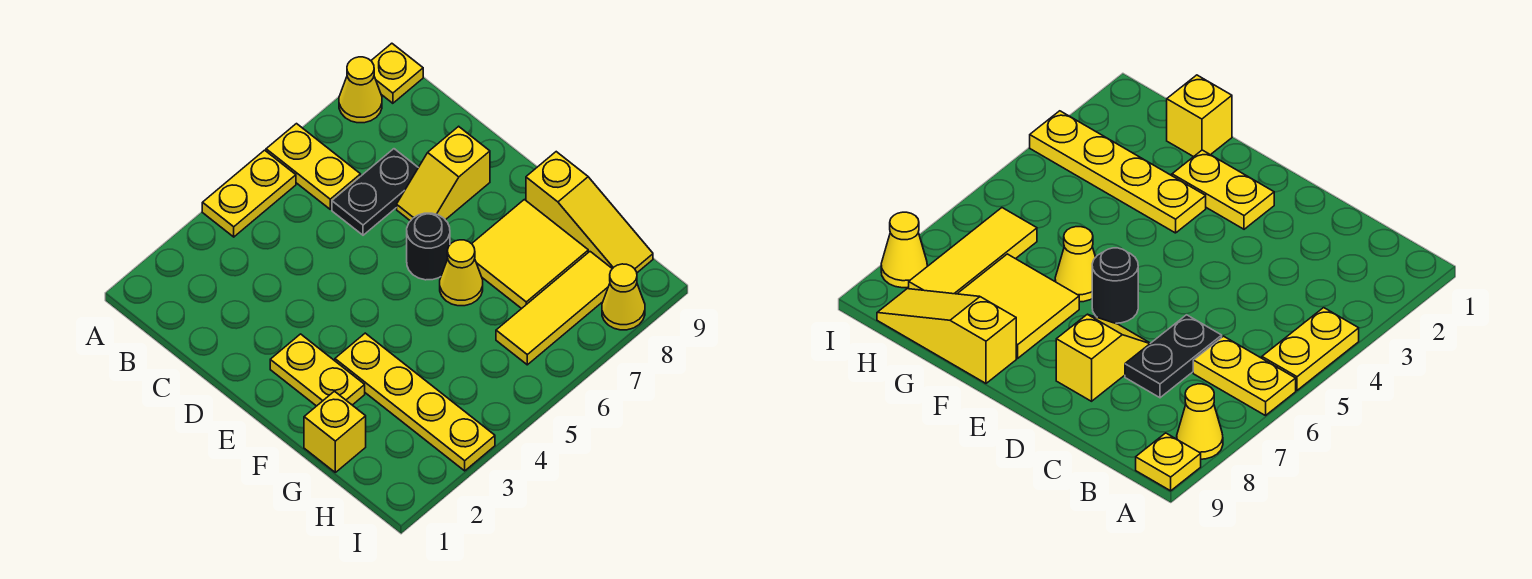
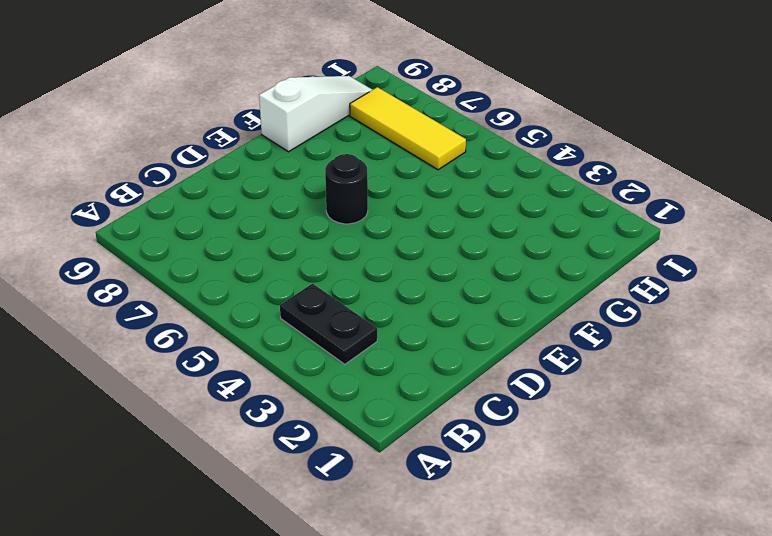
black 1x2 plate [280,284,377,364] -> black 1x2 plate moved to [332,149,418,235]
white 1x3 slope [259,76,372,152] -> yellow 1x3 slope [526,152,653,273]
none -> yellow 1x2 plate [202,150,296,237]
none -> yellow 1x2 plate [266,124,361,209]
none -> yellow 1x1 cone [339,57,382,123]

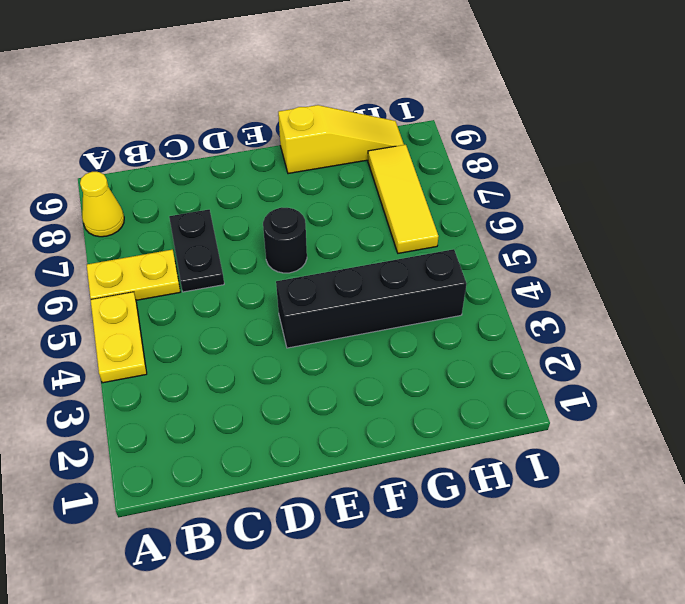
black 1x4 brick [276,249,467,348] -> none
none -> yellow 1x1 plate [371,43,423,103]
none -> yellow 1x2 slope [397,126,490,221]
none -> yellow 1x2 plate [270,334,365,406]

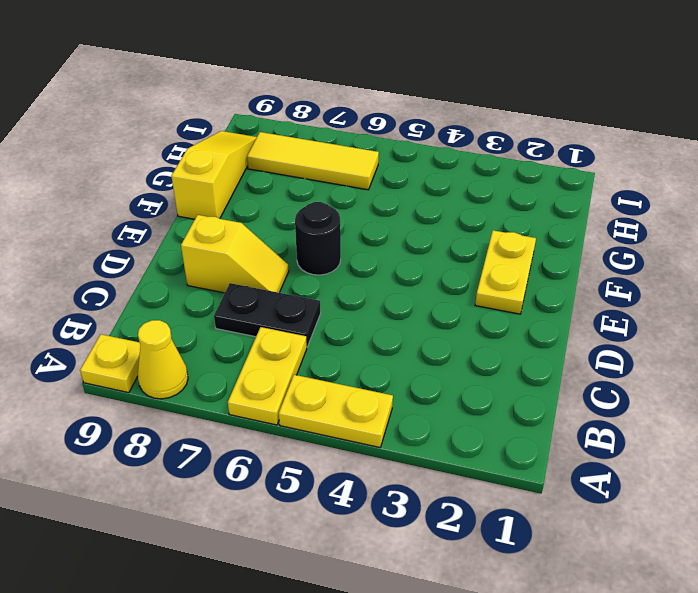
none -> yellow 1x4 plate [335,333,495,471]
none -> yellow 1x1 cone [440,240,483,306]
none -> yellow 2x2 tile [472,200,588,309]

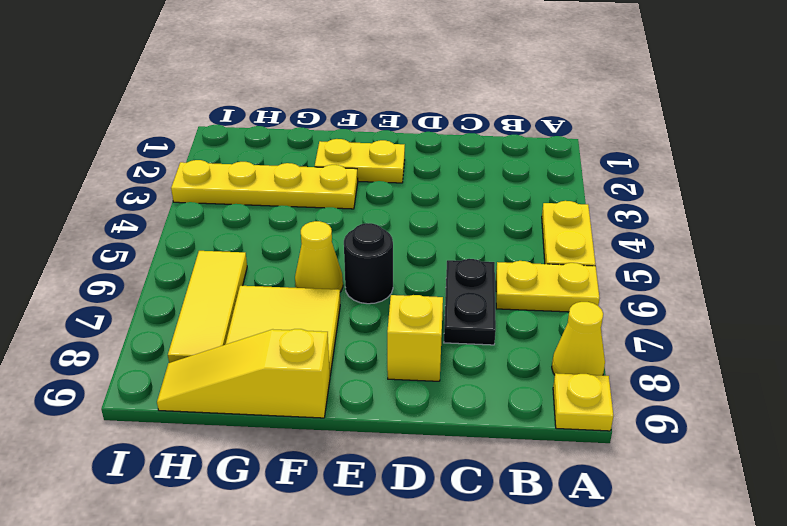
none -> yellow 1x1 brick [304,391,366,472]
none -> yellow 1x1 cone [602,264,645,330]

